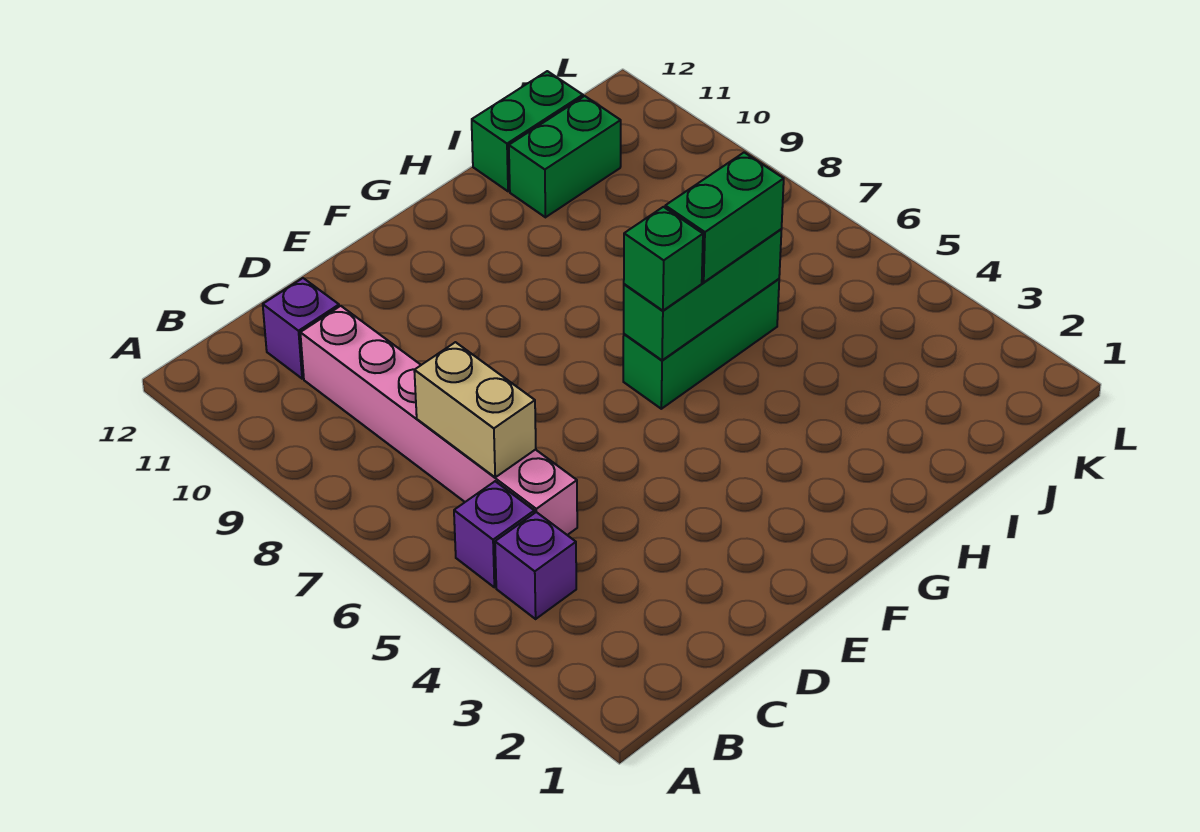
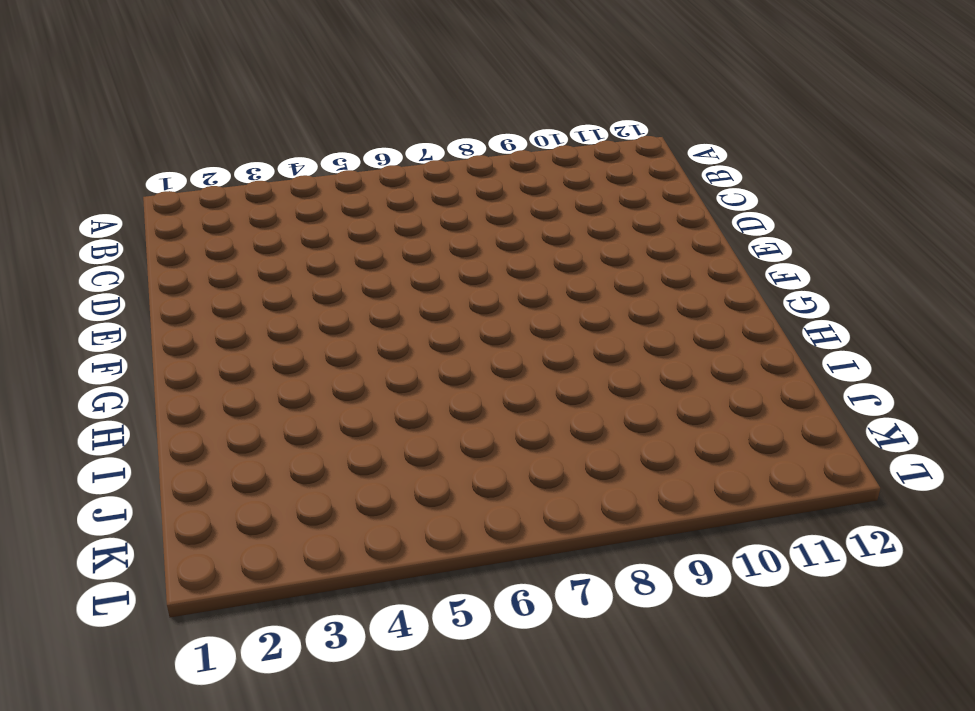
none -> purple 1x1 brick [495,512,576,619]
none -> purple 1x1 brick [454,481,534,587]

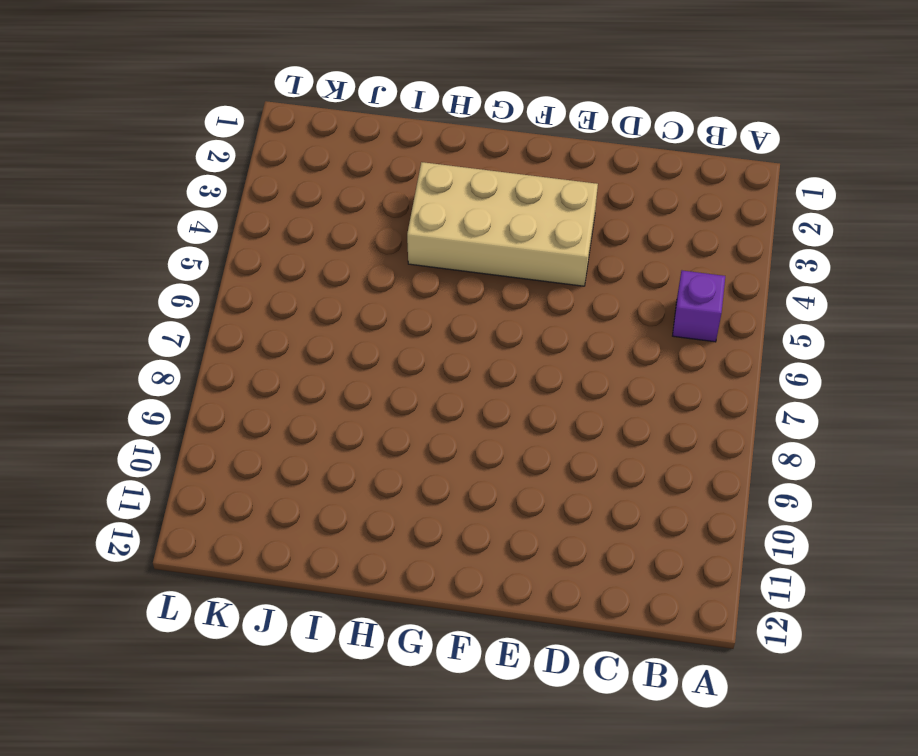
tan 2x4 brick [407,162,598,286] -> none
none -> purple 1x1 brick [495,512,576,619]
none -> pink 1x6 brick [300,306,577,535]

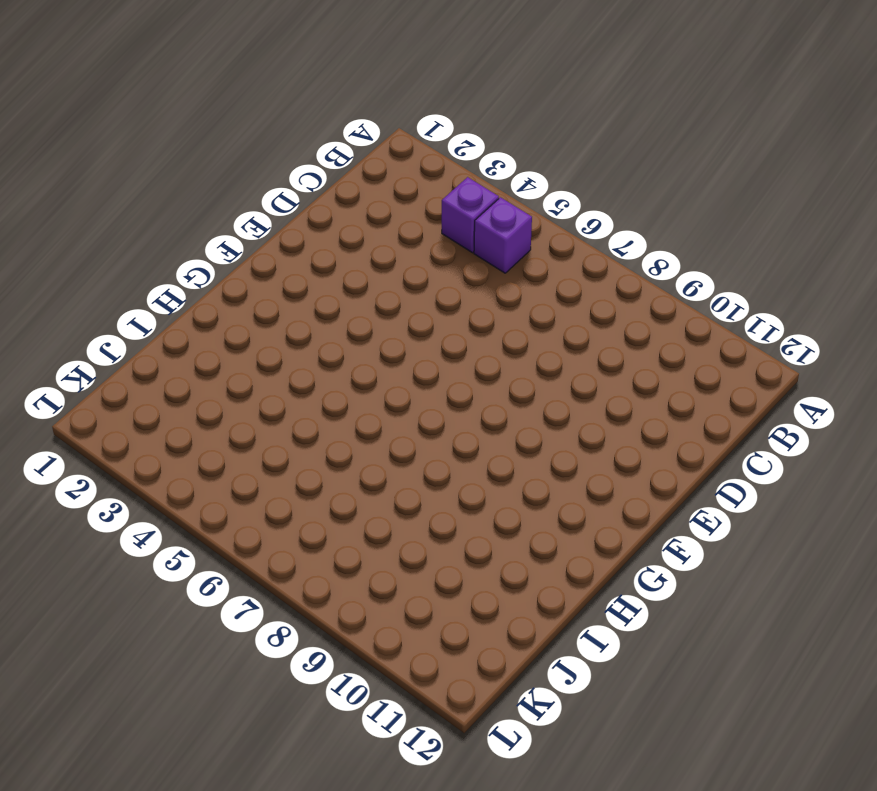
none -> pink 1x6 brick [300,306,577,535]
none -> purple 1x1 brick [263,278,339,379]

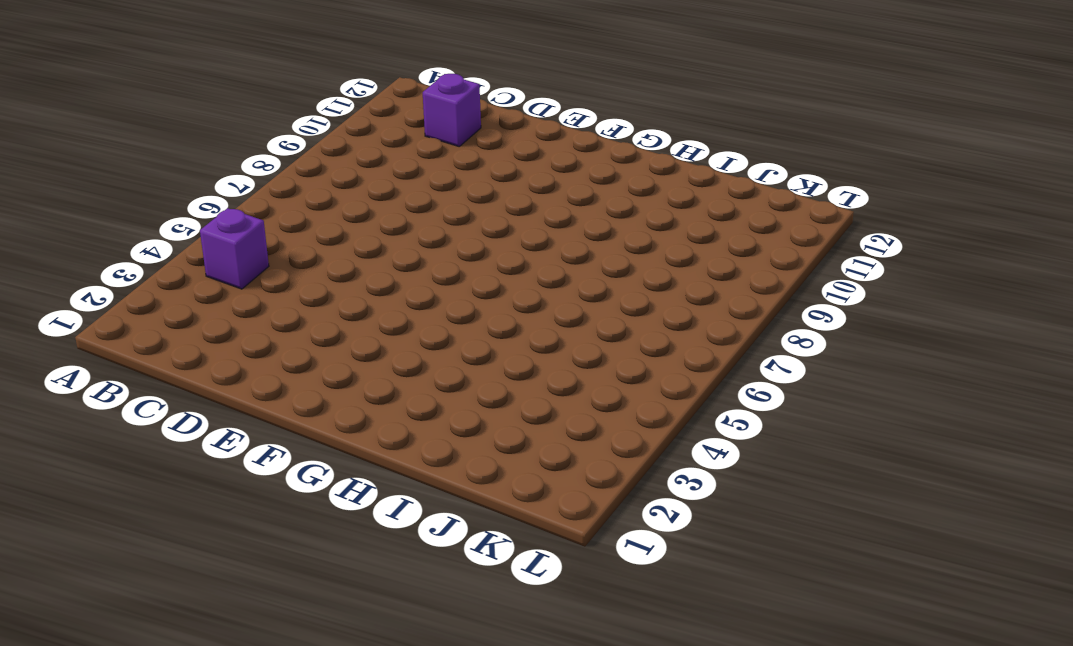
none -> purple 1x1 brick [454,481,534,587]
none -> pink 1x6 brick [300,306,577,535]

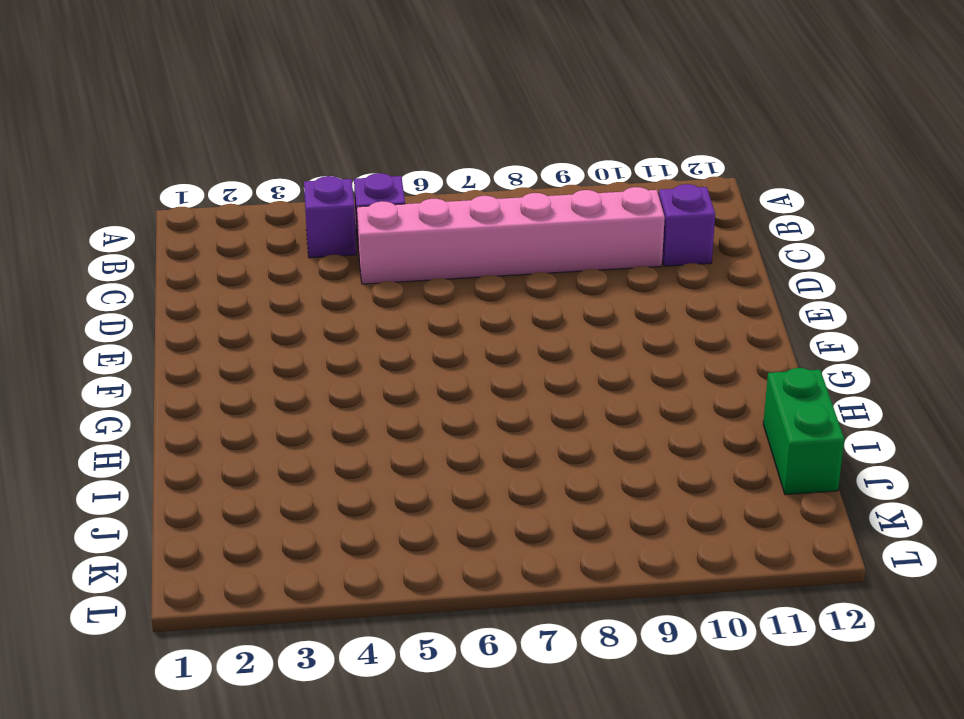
none -> green 1x3 brick [623,279,779,409]
none -> green 1x2 brick [509,96,621,217]

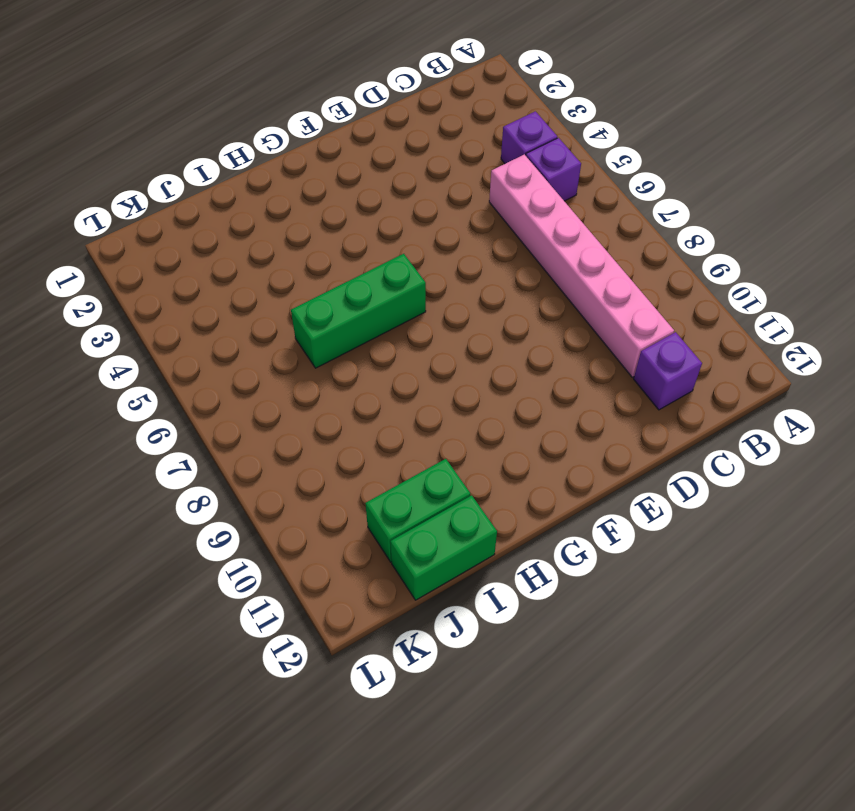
none -> tan 1x2 brick [414,342,536,477]
none -> green 1x3 brick [624,229,782,360]

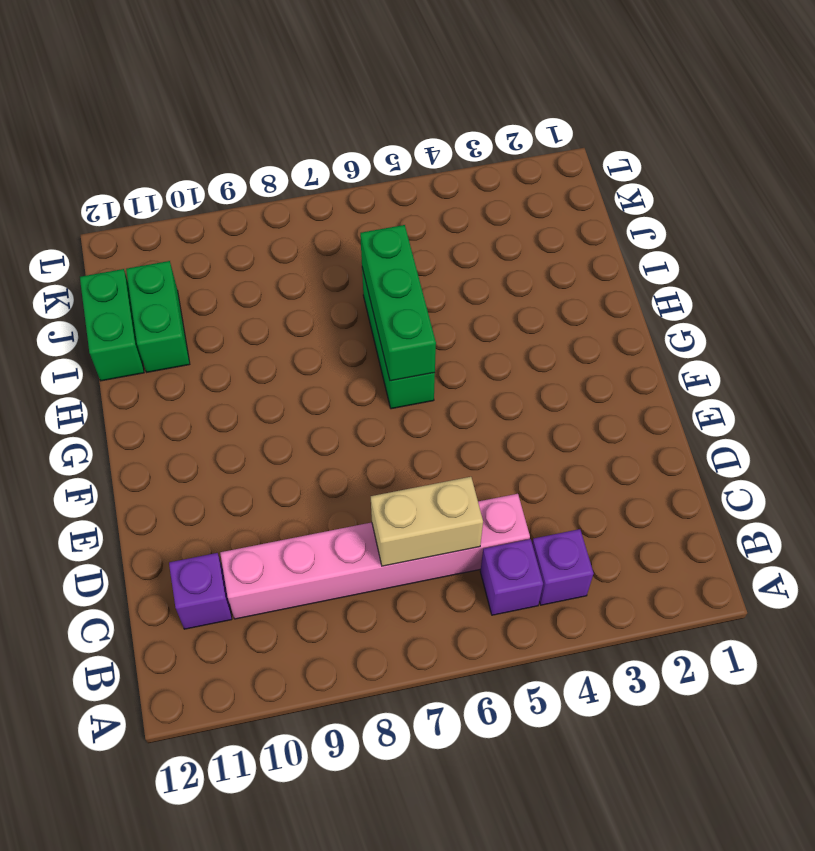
none -> green 1x1 brick [624,207,703,311]
none -> green 1x2 brick [665,152,784,282]

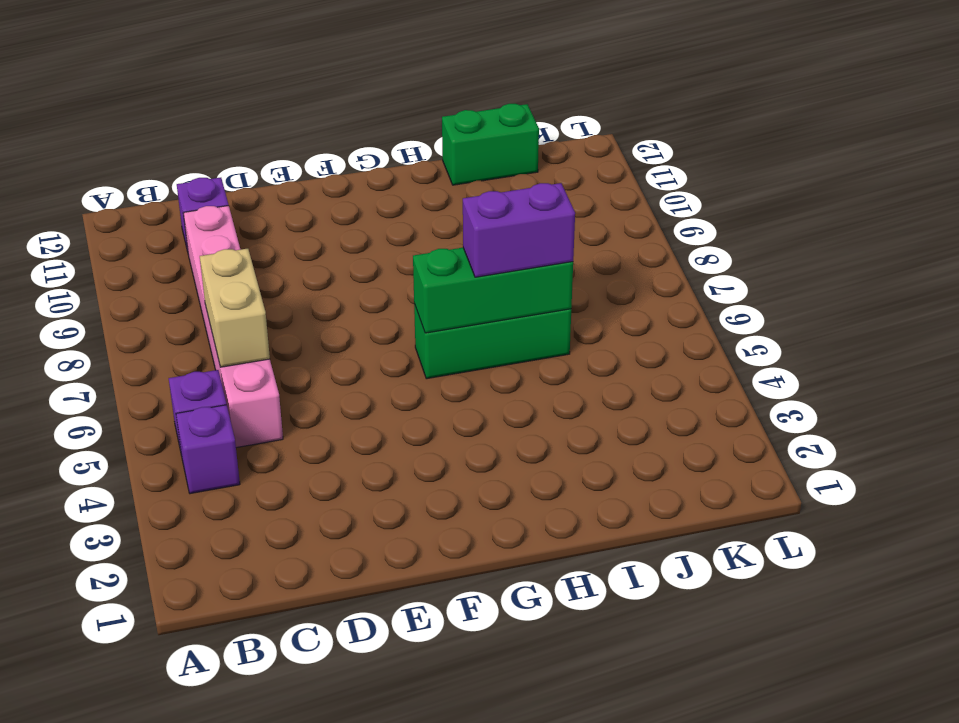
purple 1x2 brick [463,183,575,277] -> green 1x2 brick [665,152,784,282]
none -> green 1x2 brick [509,96,621,217]
none -> green 1x1 brick [624,207,703,311]

